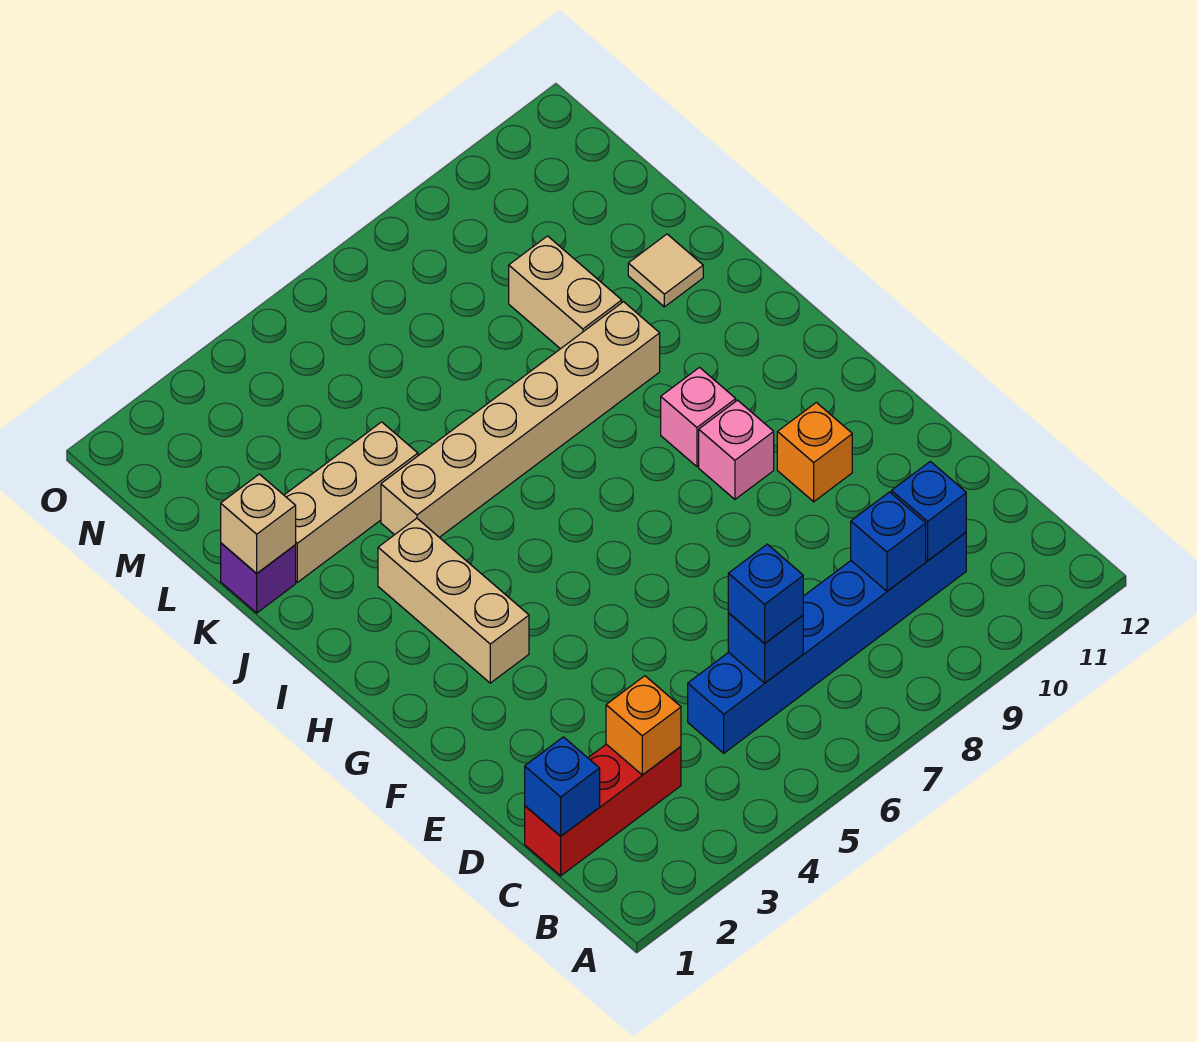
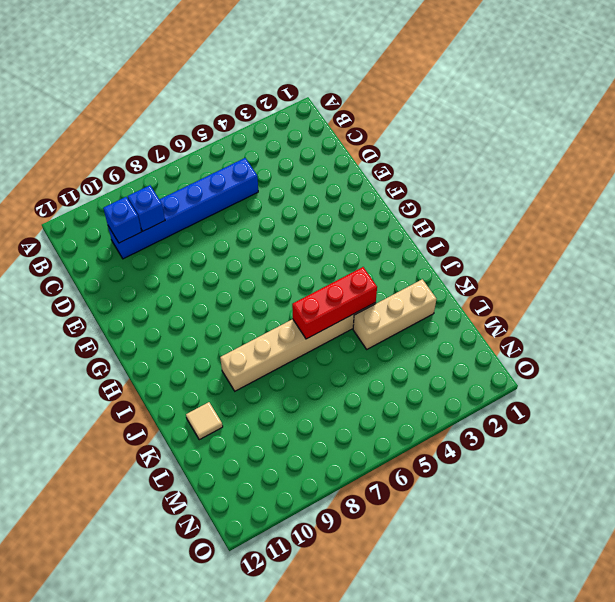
red 1x3 brick [292,267,377,339] -> red 1x3 brick moved to [525,744,681,876]
none -> orange 1x1 brick [777,402,852,502]
none -> tan 1x3 brick [378,518,529,683]
none -> pink 1x1 brick [699,400,774,499]

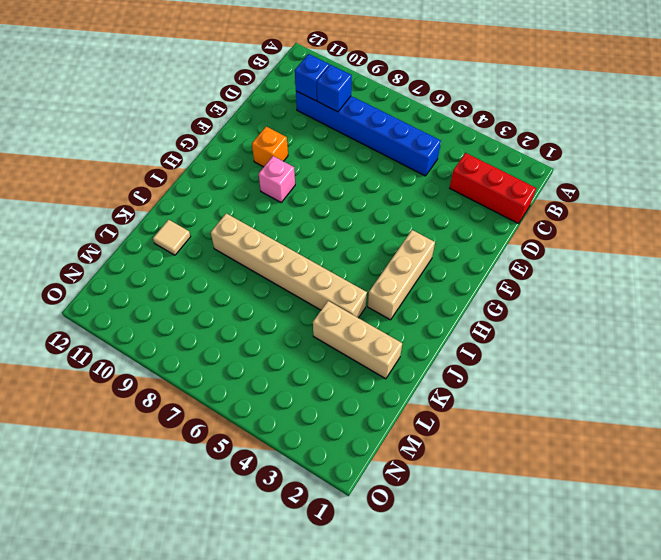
none -> pink 1x1 brick [661,367,736,467]
none -> purple 1x1 brick [221,543,296,613]
none -> tan 1x2 brick [509,236,622,349]

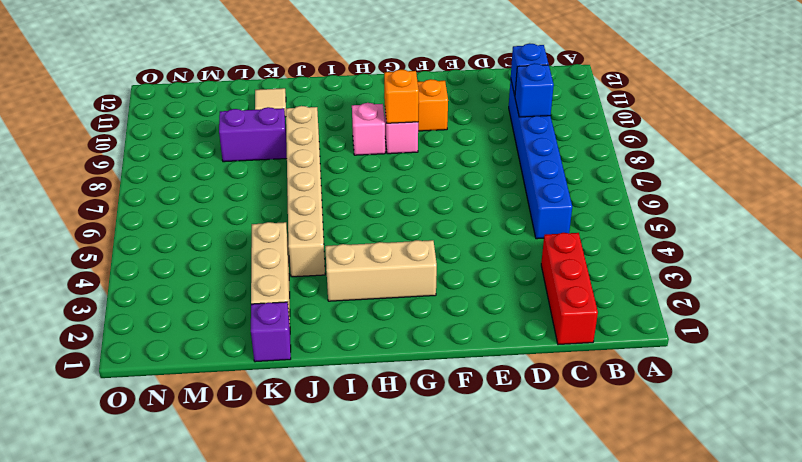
orange 1x1 brick [384,69,419,123] -> orange 1x1 brick moved to [606,676,681,775]
purple 1x2 brick [219,107,287,162] -> tan 1x2 brick [509,236,622,349]
none -> blue 1x1 brick [525,737,600,836]
none -> blue 1x1 brick [728,613,803,683]
none -> tan 1x1 brick [221,474,296,573]

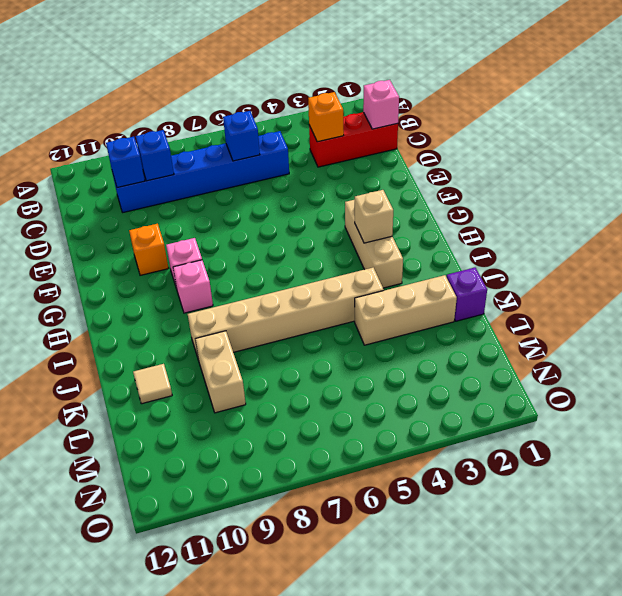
pink 1x1 brick [363,80,399,129] -> blue 1x1 brick [525,737,600,836]
tan 1x1 brick [354,190,393,243] -> tan 1x1 brick moved to [221,474,296,573]
none -> blue 1x1 brick [728,544,803,644]

